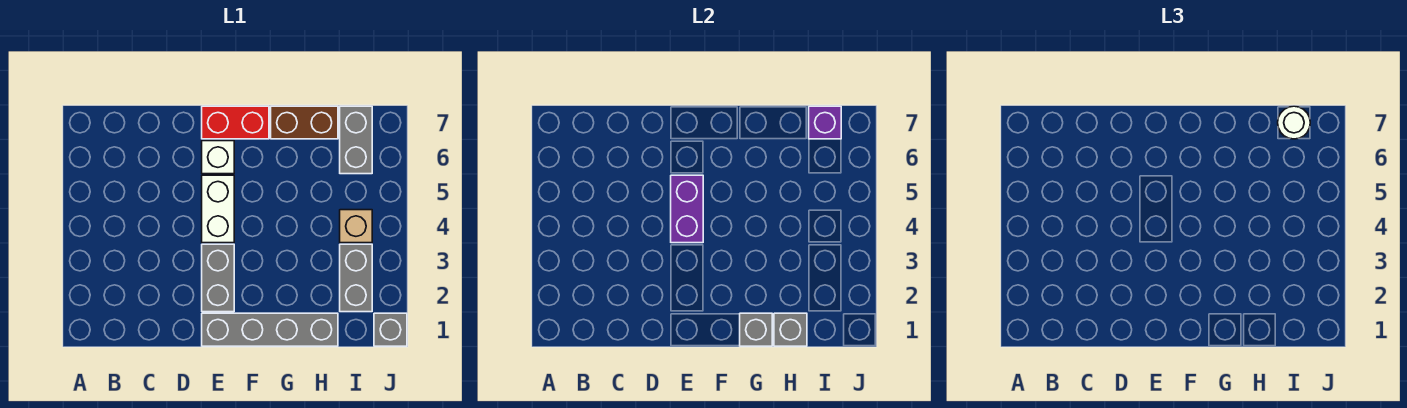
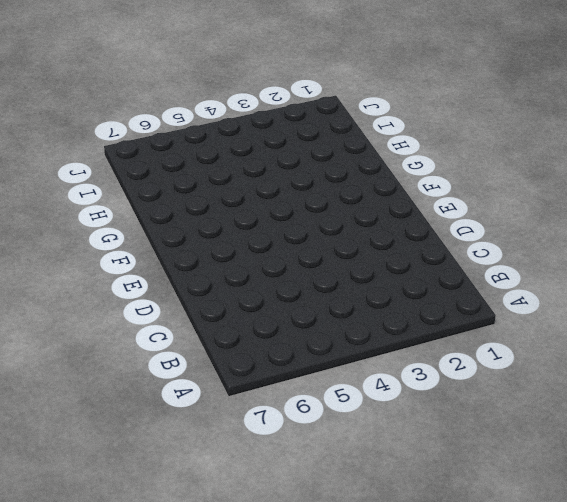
none -> grey 1x4 brick [202,313,338,346]
none -> grey 1x2 brick [202,244,234,312]
none -> white 1x2 brick [202,175,234,243]

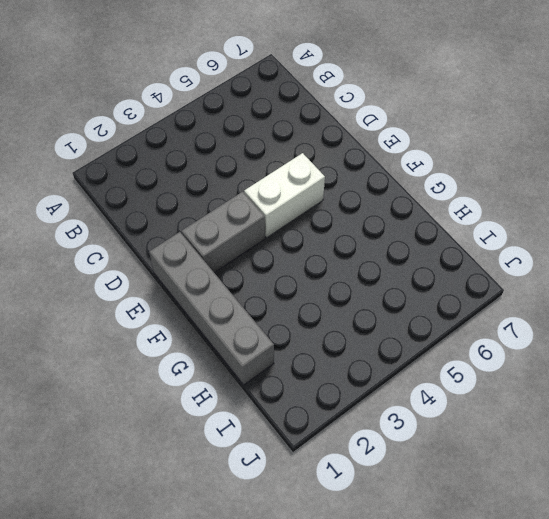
none -> white 1x1 brick [202,141,234,174]
none -> red 1x2 brick [202,106,269,139]
none -> brown 1x2 brick [271,106,338,139]

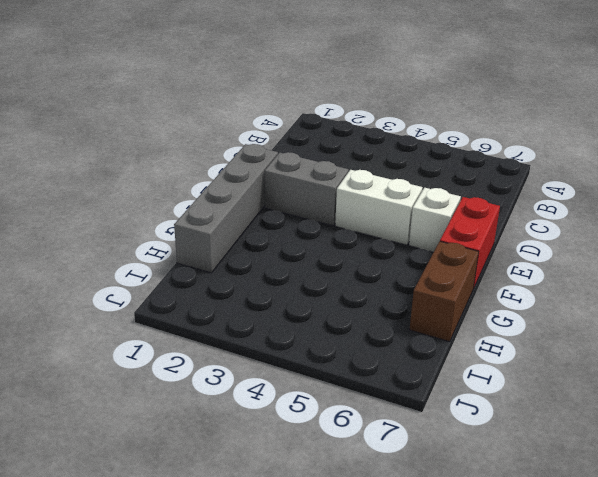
none -> grey 1x2 brick [340,244,372,312]
none -> tan 1x1 brick [340,210,372,243]
none -> grey 1x2 brick [340,106,372,174]

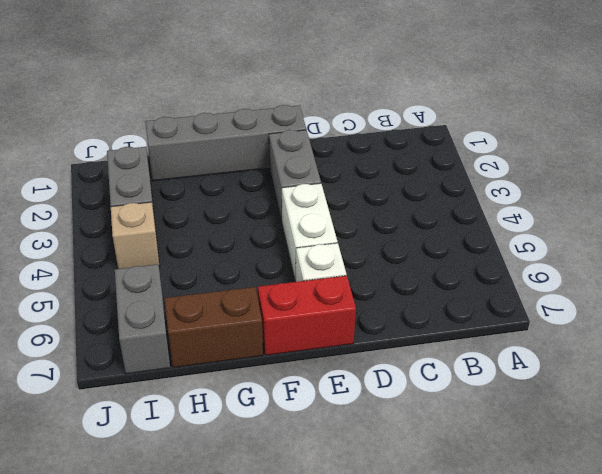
none -> grey 1x1 brick [374,313,407,346]
none -> purple 1x2 brick [671,175,703,243]
none -> grey 1x1 brick [740,313,772,346]

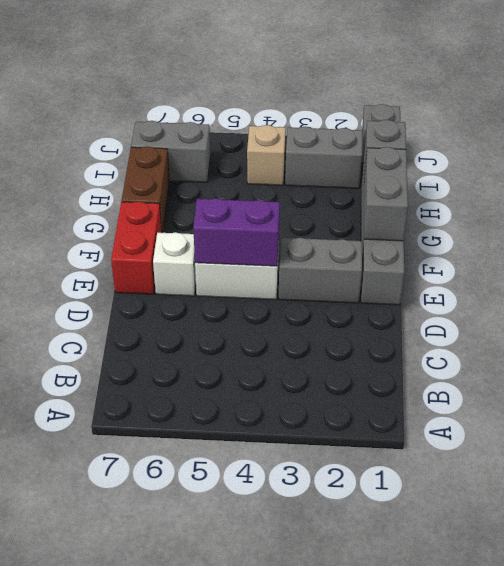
grey 1x2 brick [364,147,408,241] -> grey 1x1 brick [740,313,772,346]
none -> purple 1x1 brick [809,106,841,139]
none -> white 1x1 round brick [1278,106,1310,139]

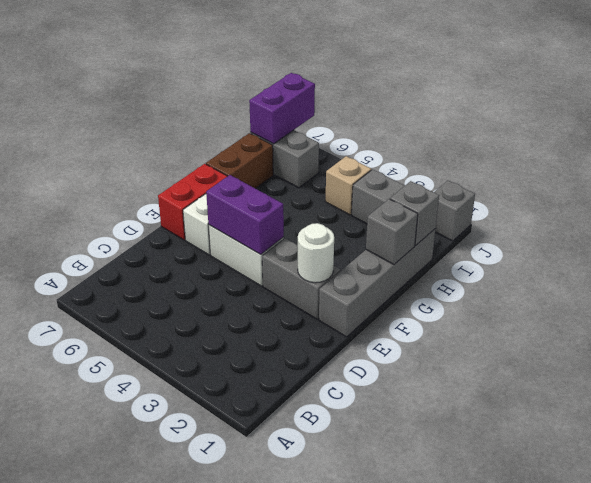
white 1x1 round brick [298,223,334,283] -> white 1x1 round brick moved to [1278,106,1310,139]
purple 1x2 brick [249,73,315,144] -> purple 1x1 brick [809,106,841,139]

